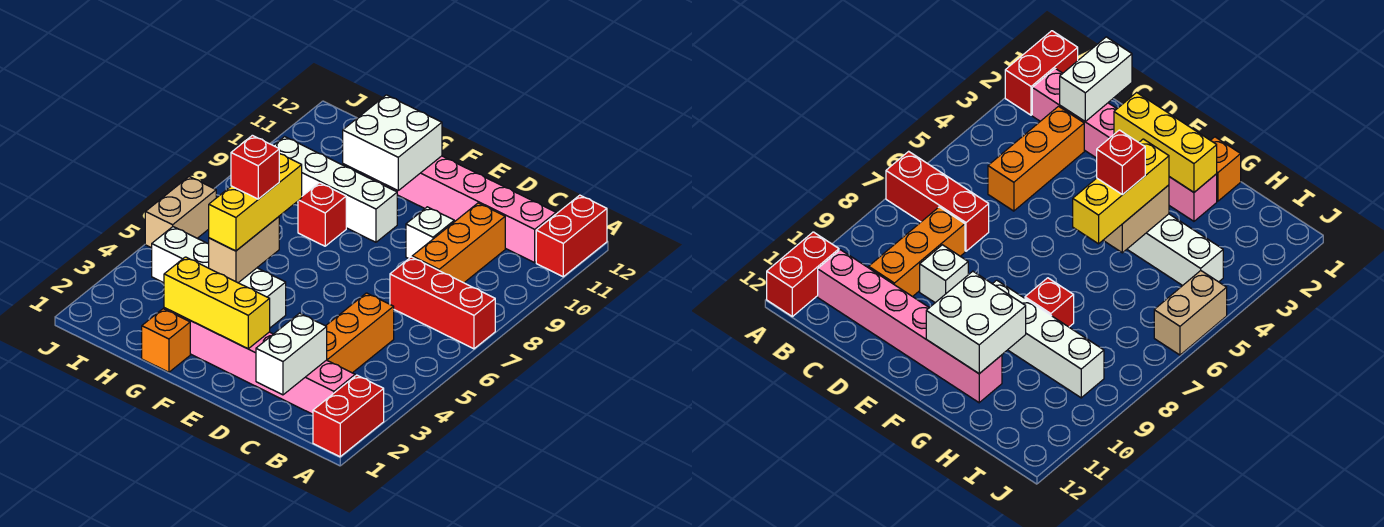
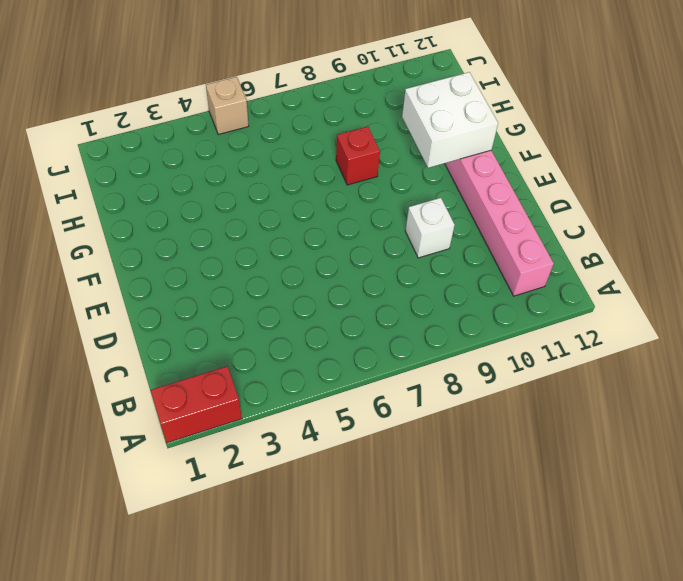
tan 1x1 brick [206,77,249,135] -> tan 1x2 brick [145,177,216,248]
none -> red 1x3 brick [390,257,495,349]
none -> red 1x2 brick [536,195,607,277]
none -> pink 1x6 brick [164,308,355,414]

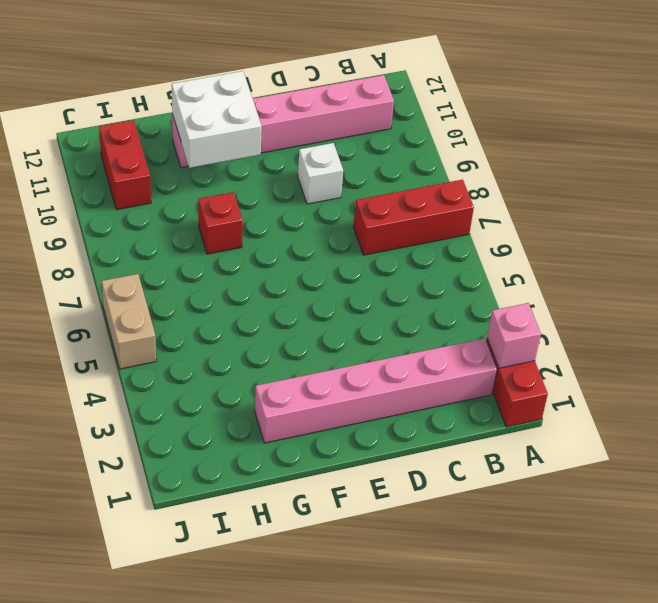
pink 1x1 brick [487,303,541,368] -> none
red 1x2 brick [99,120,151,210] -> red 1x2 brick moved to [536,195,607,277]
none -> orange 1x3 brick [326,293,394,373]
none -> orange 1x3 brick [412,203,505,283]
none -> white 1x4 brick [152,227,286,328]

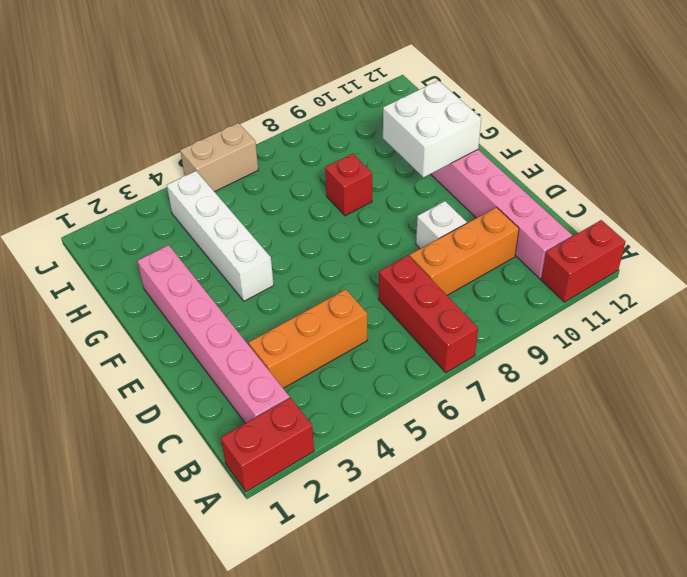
none -> white 1x4 brick [273,137,397,242]
none -> orange 1x1 brick [142,309,190,372]
none -> white 1x2 brick [256,313,327,395]

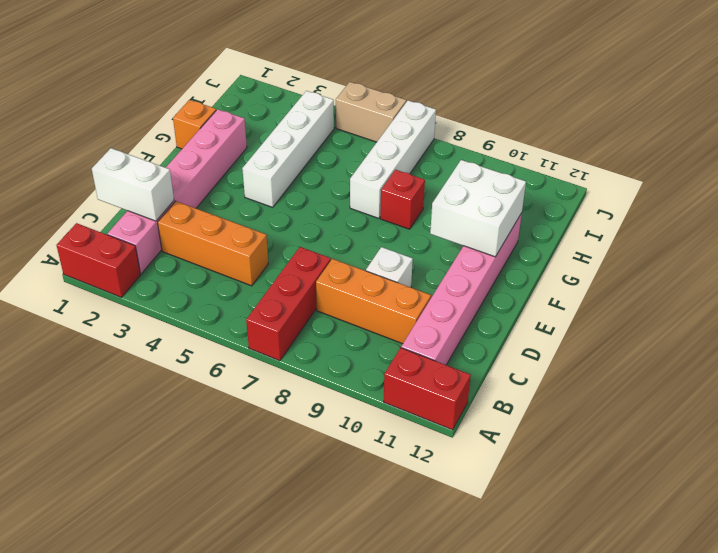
white 1x4 brick [350,101,436,218] -> white 1x4 brick moved to [273,137,397,242]
none -> yellow 1x3 brick [164,257,270,349]
none -> tan 1x2 brick [209,217,279,283]
none -> yellow 1x3 brick [209,154,302,251]

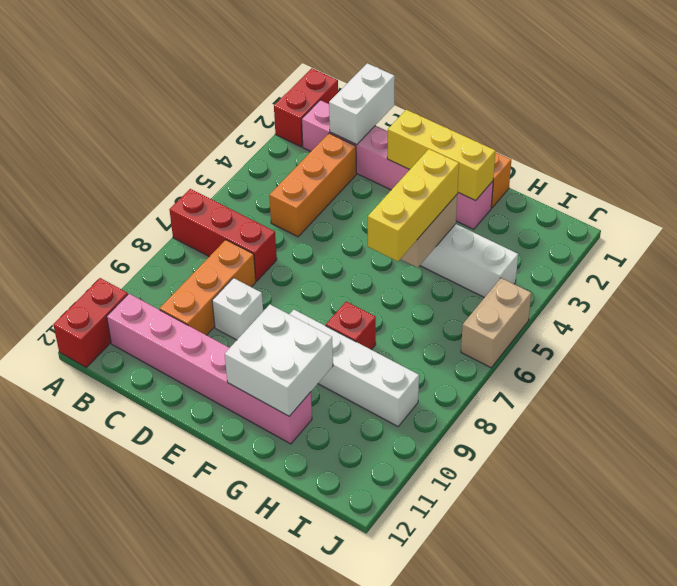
none -> red 1x1 brick [231,135,279,199]

